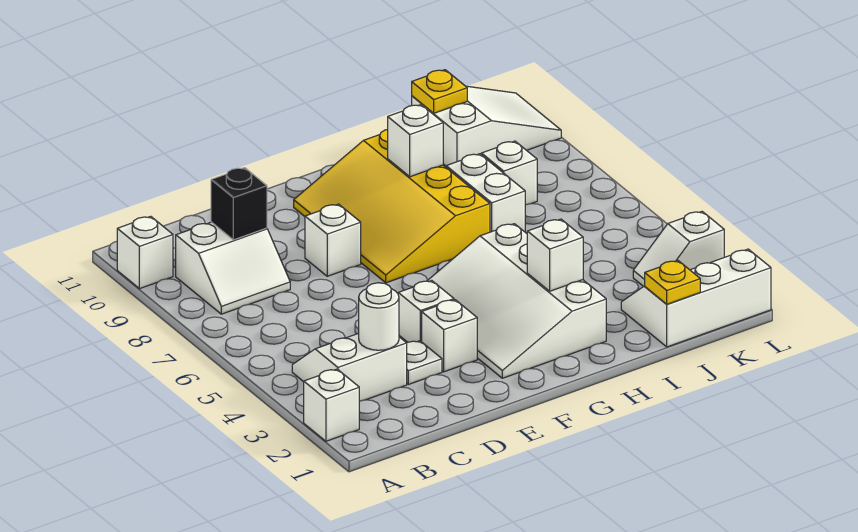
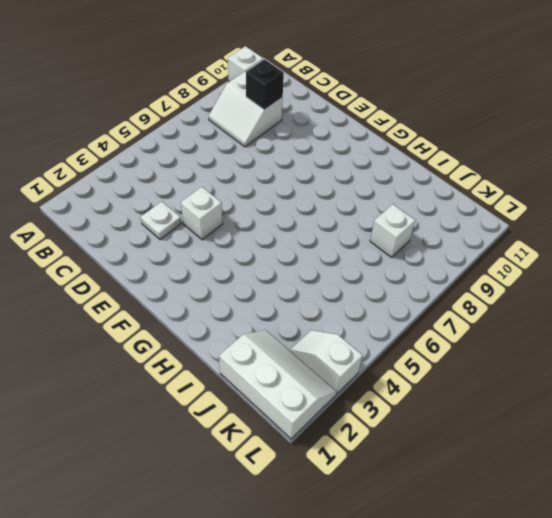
none -> white 1x1 brick [304,369,359,441]
none -> white 2x2 slope [292,333,407,401]
none -> white 1x1 brick [422,300,477,372]

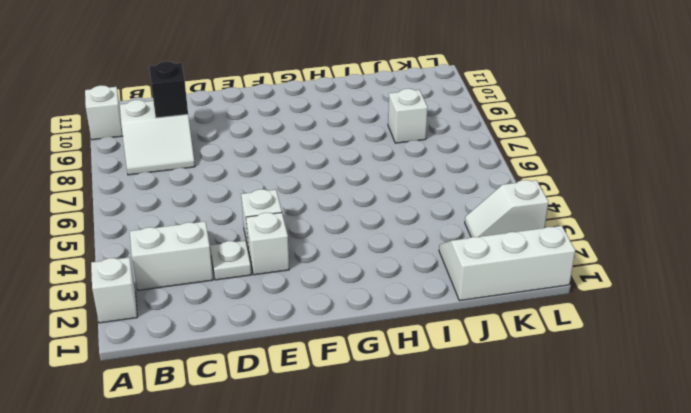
none -> white 1x1 brick [305,204,361,276]
none -> white 3x4 slope [427,224,606,378]
none -> yellow 3x4 slope [294,129,490,283]

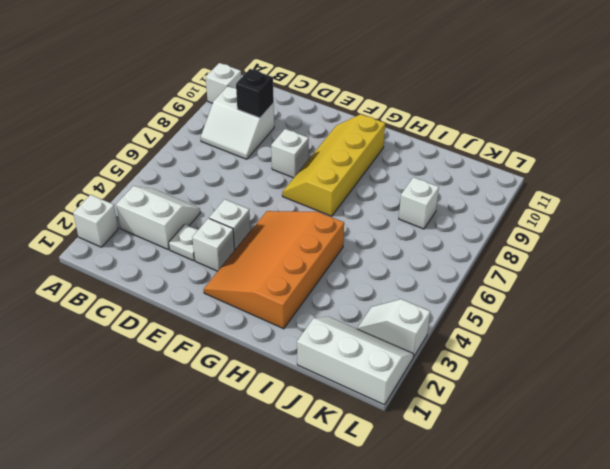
orange 3x4 slope [204,211,344,329] -> white 3x4 slope [427,224,606,378]
yellow 2x4 slope [282,114,385,216] -> yellow 3x4 slope [294,129,490,283]
none -> white 1x2 brick [446,154,525,232]
none -> white 2x3 slope [412,86,561,166]
none -> white 1x1 round brick [359,283,399,350]

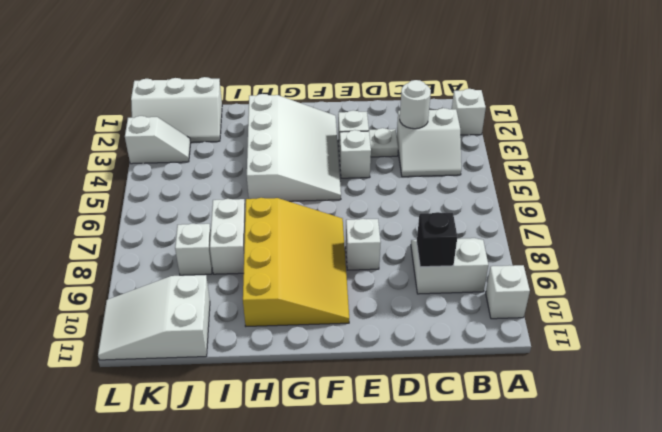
none -> white 1x1 brick [527,219,583,291]
none -> white 1x1 brick [388,105,443,177]
none -> yellow 1x1 plate [645,261,700,304]

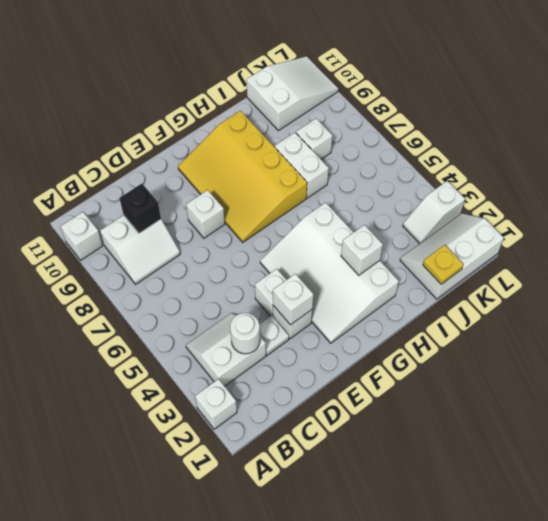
white 1x1 brick [273,274,313,325] -> white 1x1 brick moved to [388,105,443,177]
none -> yellow 1x1 plate [412,70,467,113]

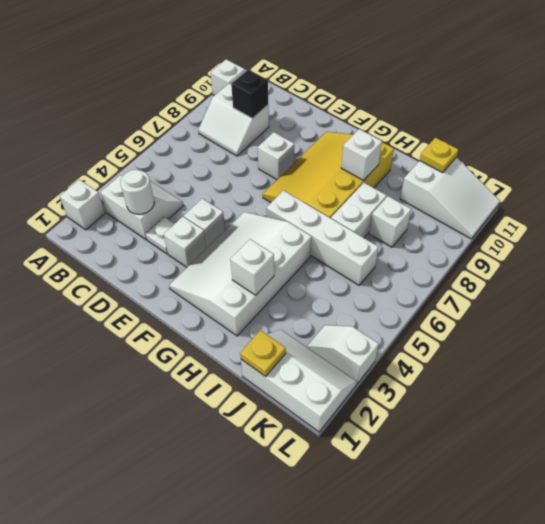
white 1x4 brick [266,191,379,285] -> none

